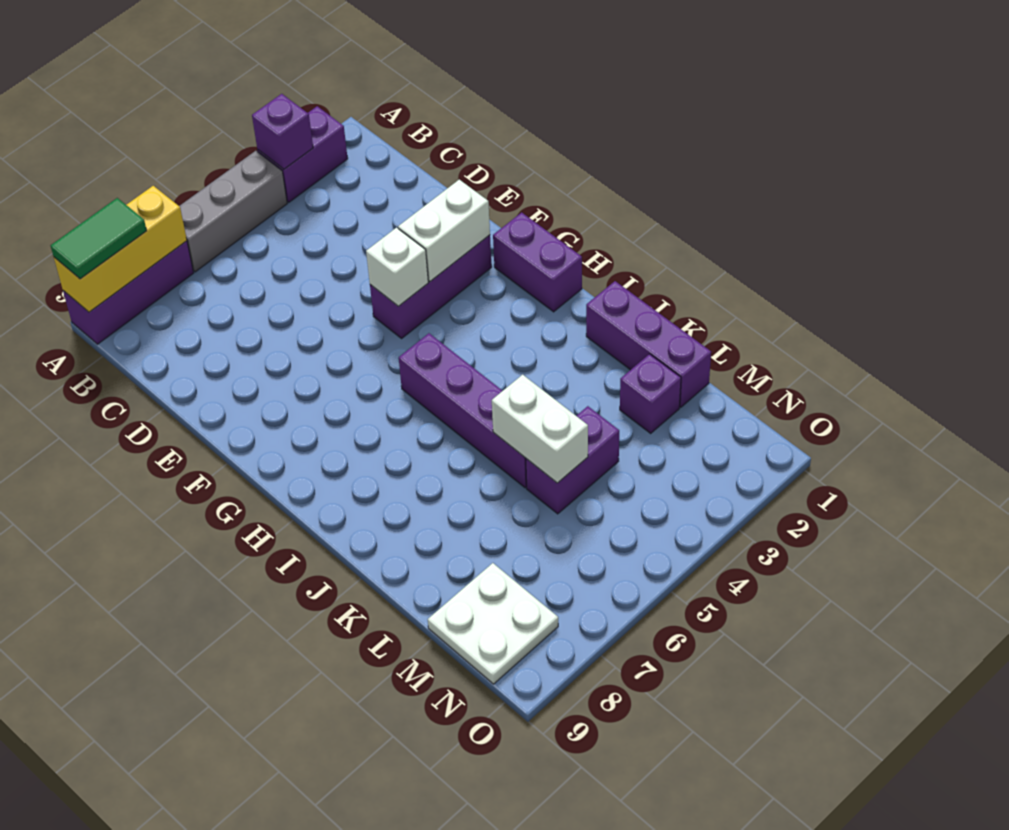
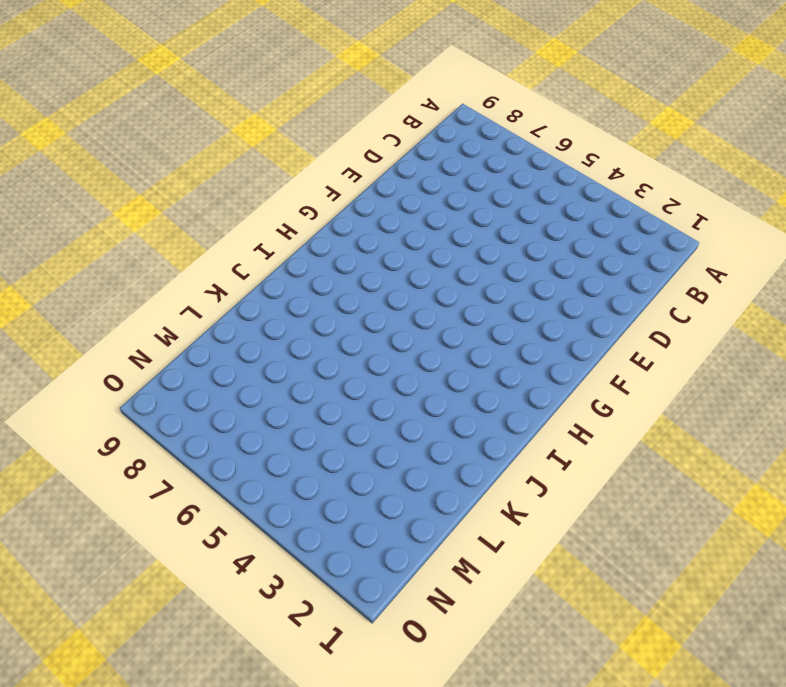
none -> purple 1x2 brick [257,106,348,202]
none -> grey 1x3 brick [180,151,287,272]
none -> purple 1x3 brick [63,241,194,344]

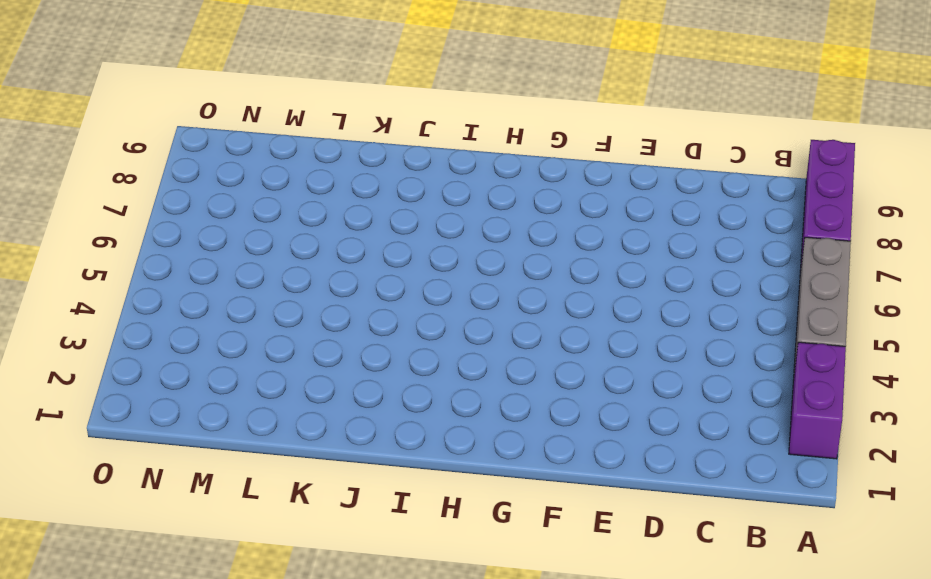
none -> purple 1x3 brick [370,235,492,338]
none -> purple 1x2 brick [493,212,582,312]
none -> purple 1x4 brick [399,333,527,488]

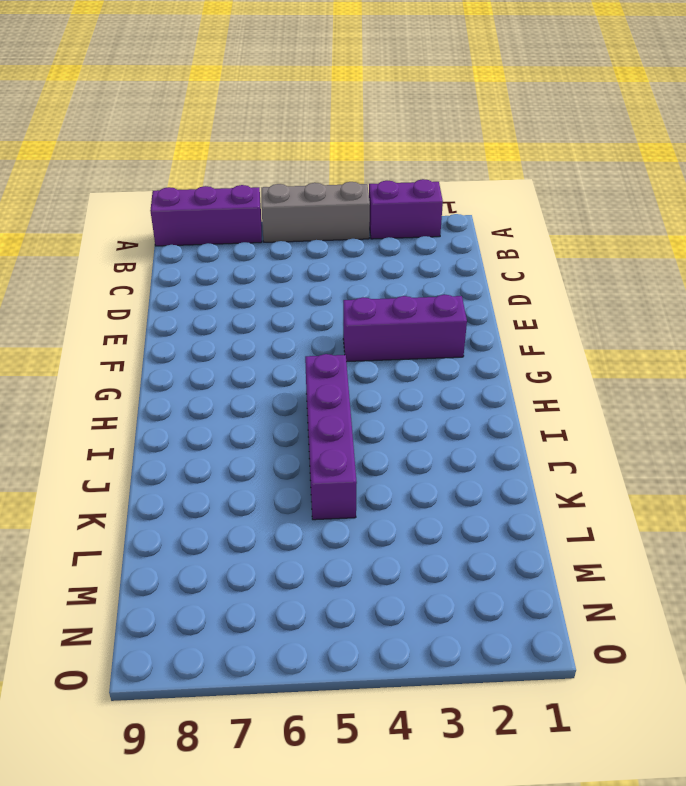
none -> purple 1x2 brick [493,212,582,312]
none -> purple 1x3 brick [586,281,711,407]
none -> purple 1x1 brick [620,354,681,433]

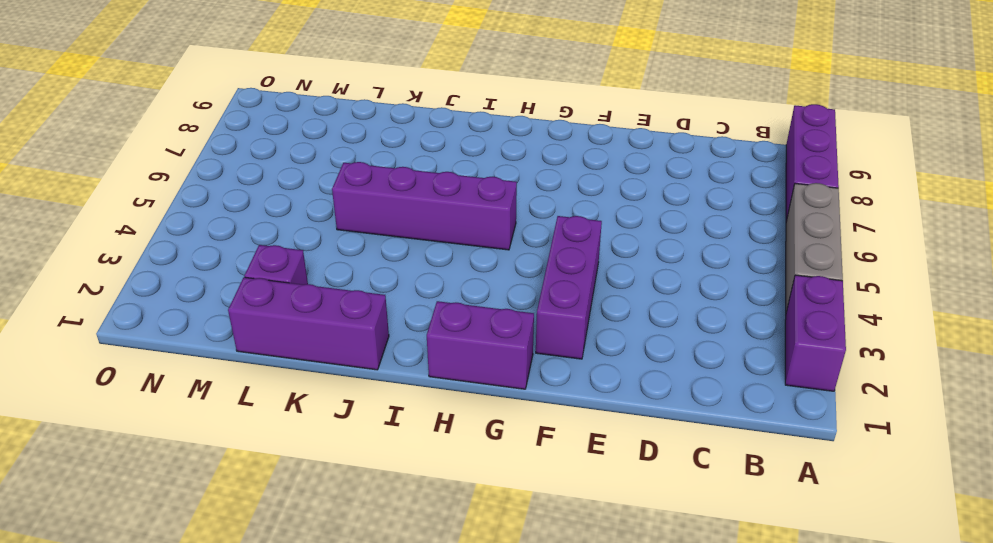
none -> purple 1x2 brick [526,406,619,514]
none -> white 2x2 plate [428,563,558,684]
none -> purple 1x1 brick [252,94,313,169]

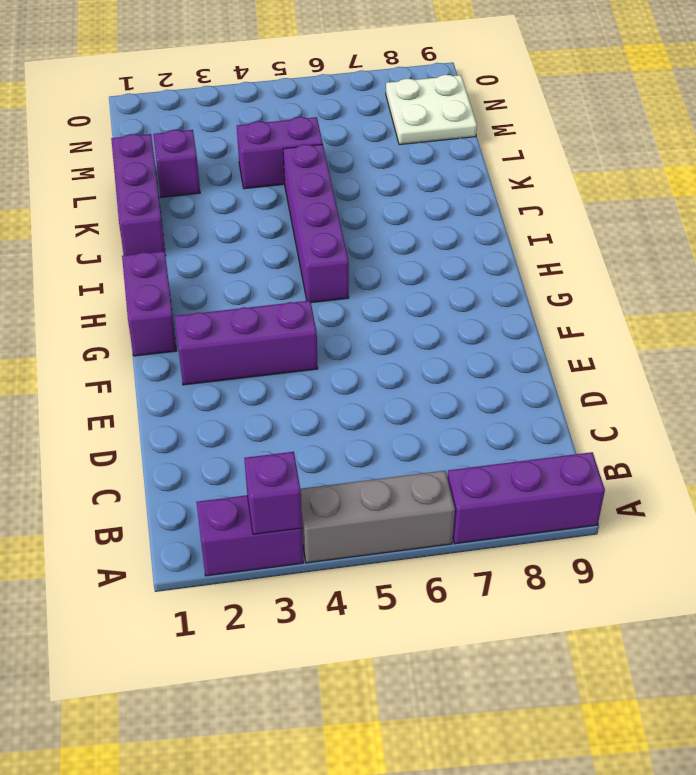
none -> yellow 1x3 brick [54,186,187,312]
none -> white 1x2 brick [398,180,490,281]
none -> white 1x1 brick [366,228,428,306]

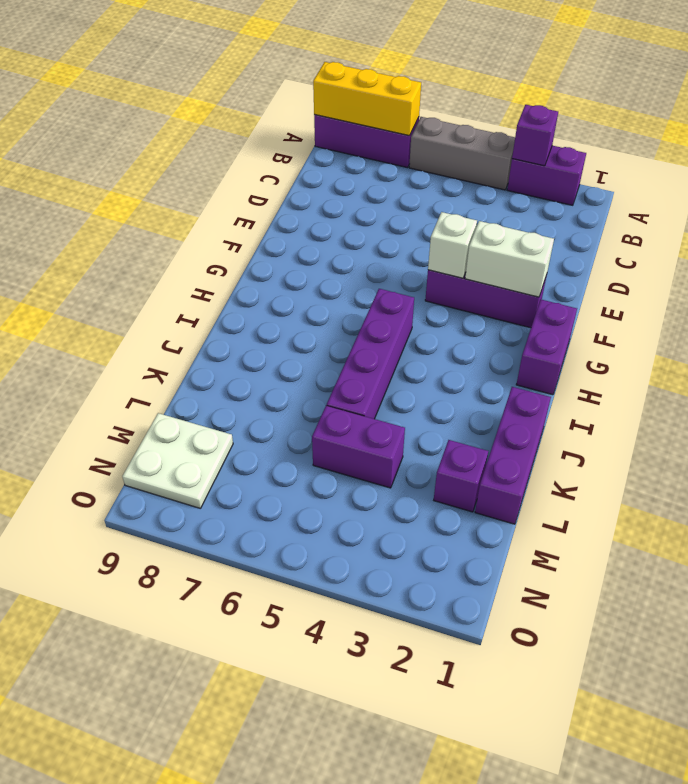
none -> white 1x2 brick [492,375,588,483]
none -> green 1x2 tile [51,198,147,279]

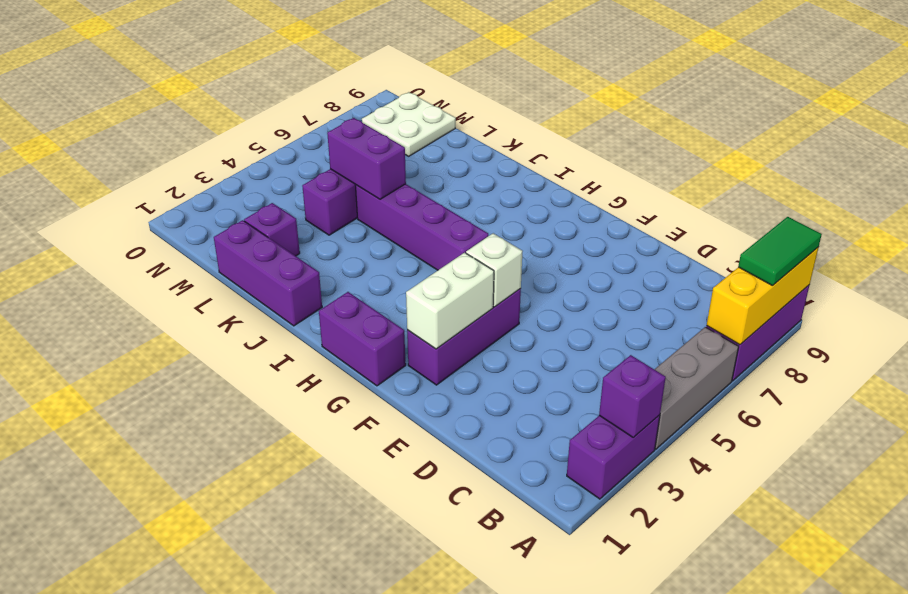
purple 1x2 brick [327,118,406,199] -> white 1x2 brick [492,375,588,483]

